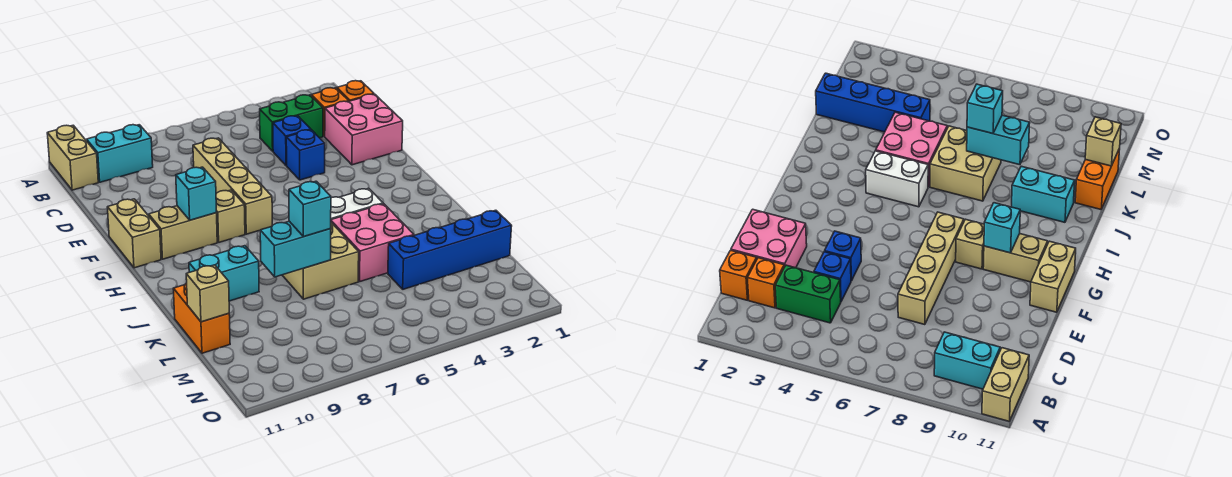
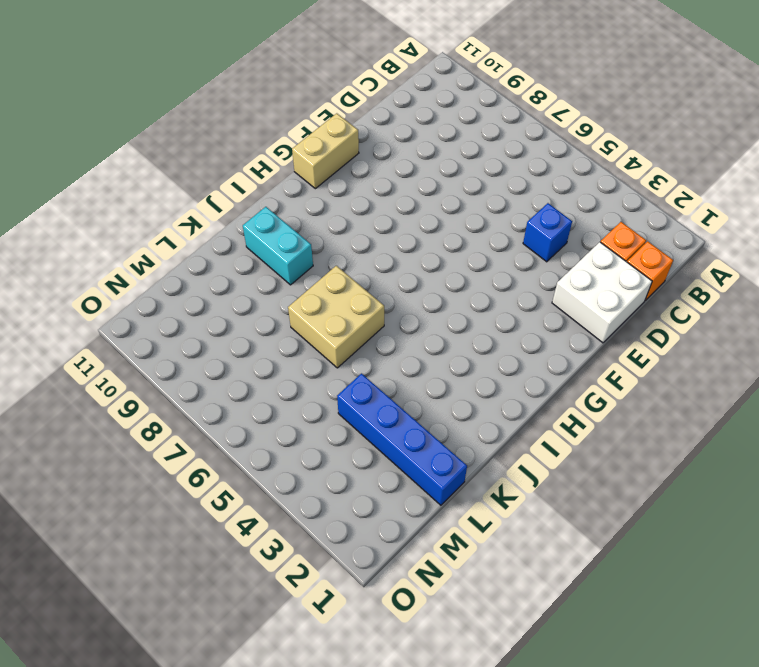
white 2x2 brick [552,242,652,343] -> pink 2x2 brick [325,94,403,165]
none -> tan 1x2 brick [47,125,98,190]
none -> cyan 1x2 brick [87,125,153,182]
none -> green 1x2 brick [260,95,323,151]

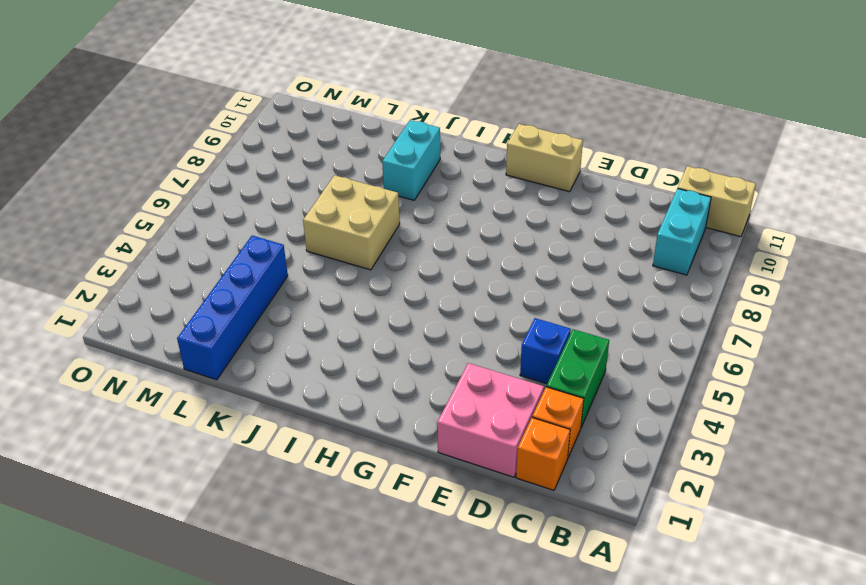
none -> tan 1x4 brick [193,138,272,234]
none -> blue 1x1 brick [286,130,325,180]
none -> tan 1x1 brick [216,190,245,242]

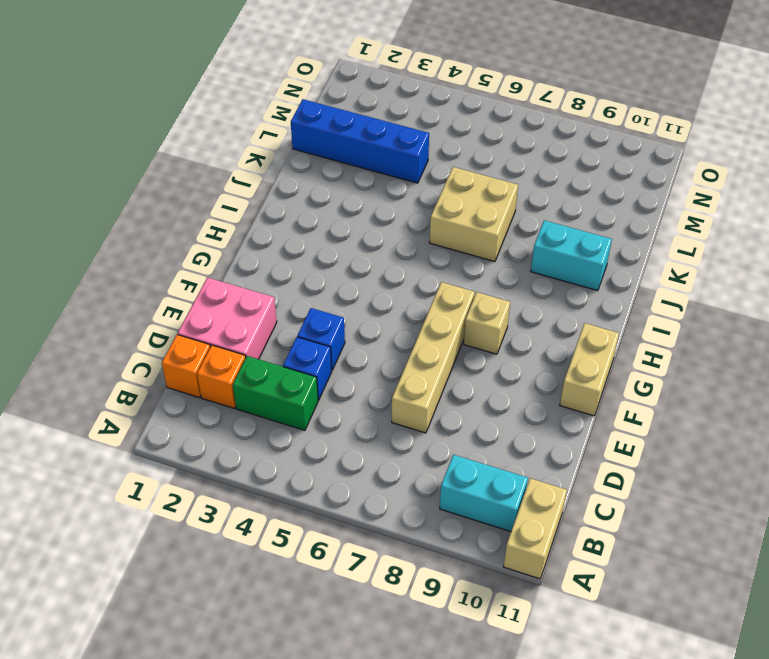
none -> tan 1x2 brick [149,206,217,259]
none -> white 1x2 brick [331,188,383,219]
none -> pink 2x2 brick [331,204,414,281]

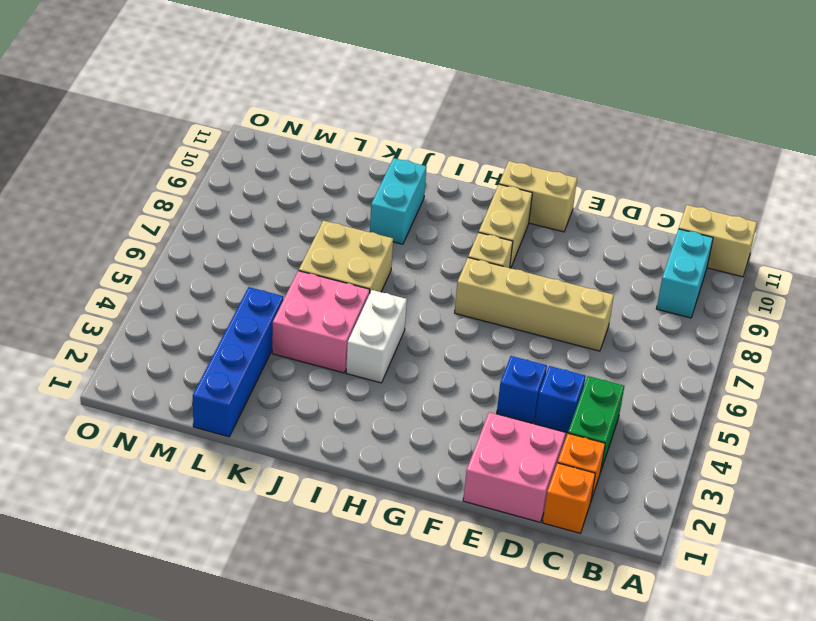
none -> orange 1x2 brick [173,283,230,353]
none -> cyan 1x1 brick [176,167,216,220]
none -> cyan 1x2 brick [260,221,331,277]

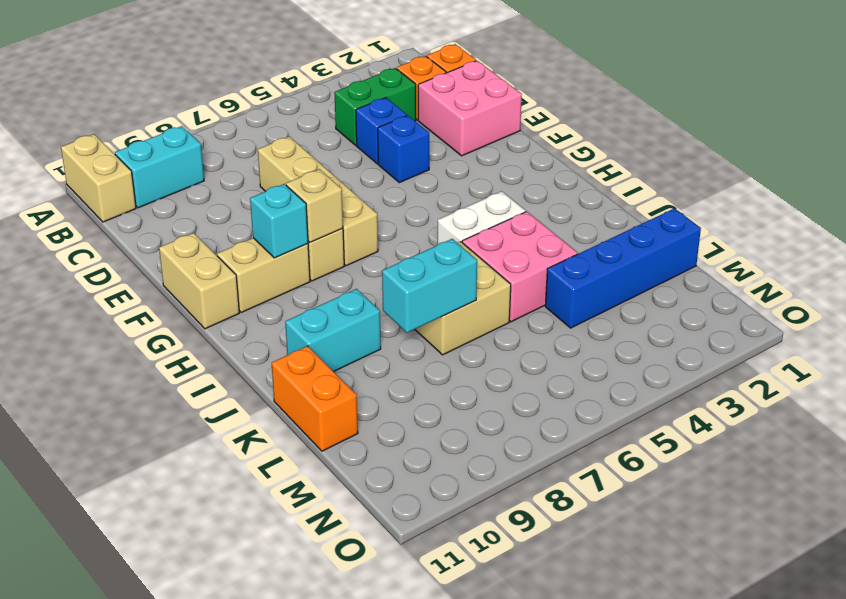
tan 1x1 brick [286,169,343,242] -> tan 1x1 brick moved to [186,265,229,322]
none -> cyan 1x1 brick [289,181,331,237]

